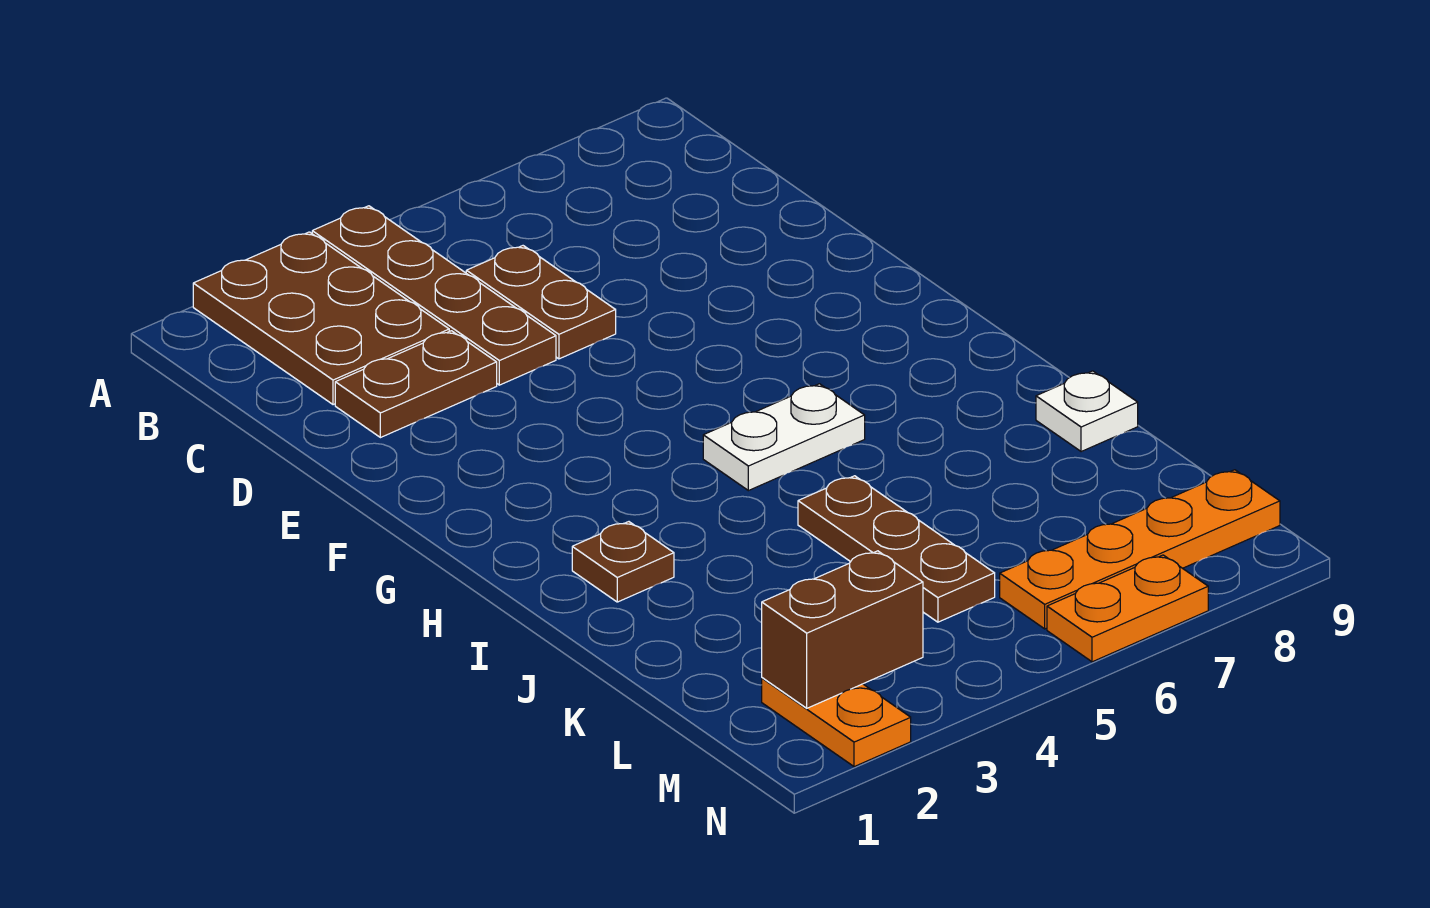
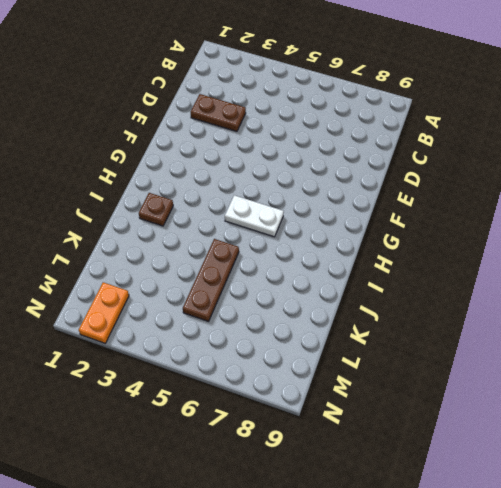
none -> brown 2x3 plate [193,232,449,405]
none -> brown 1x4 plate [312,206,556,385]
none -> brown 1x2 plate [466,246,616,359]

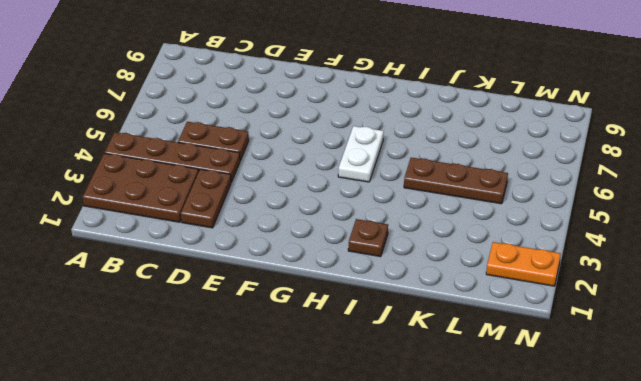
none -> white 1x1 plate [1036,371,1138,452]
none -> orange 1x4 plate [1000,470,1280,629]
none -> orange 1x2 plate [1047,555,1208,662]

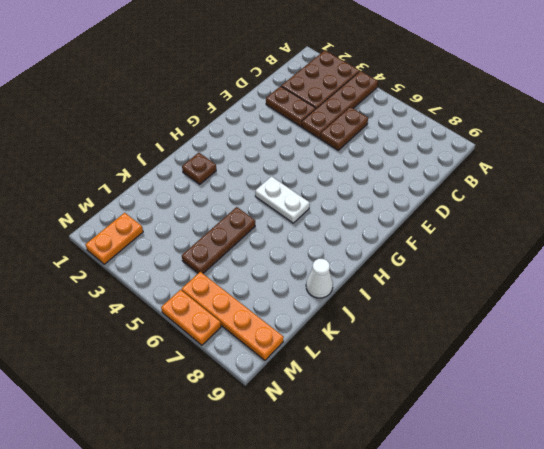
white 1x1 cone [306,259,333,298] -> white 1x1 plate [1036,371,1138,452]
none -> brown 1x2 brick [762,551,923,708]

